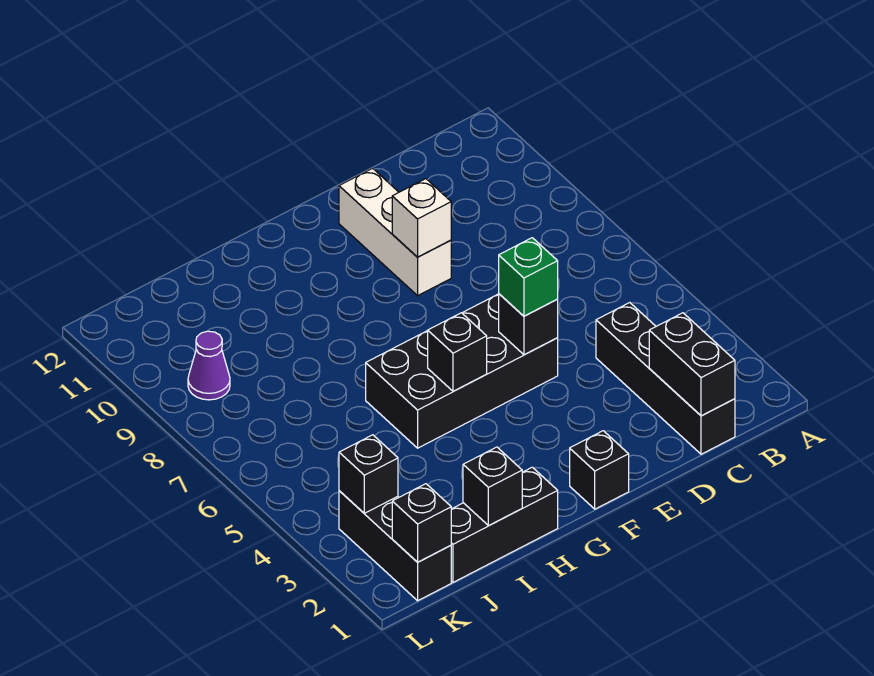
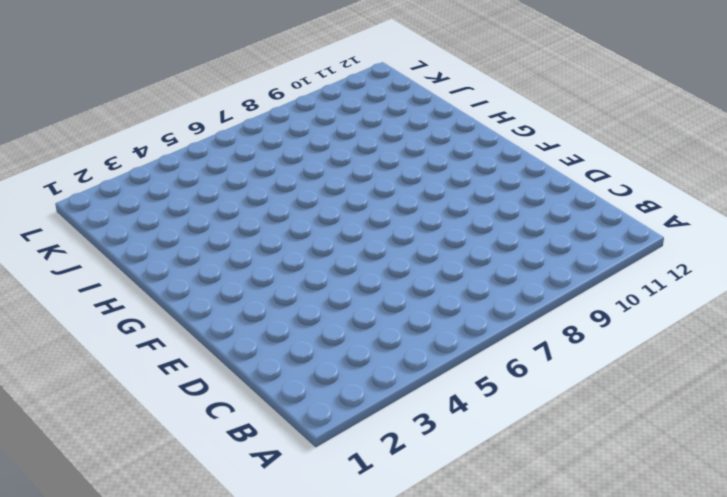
none -> black 1x4 brick [596,303,735,454]
none -> black 2x4 brick [366,294,558,448]
none -> white 1x3 brick [339,168,451,296]

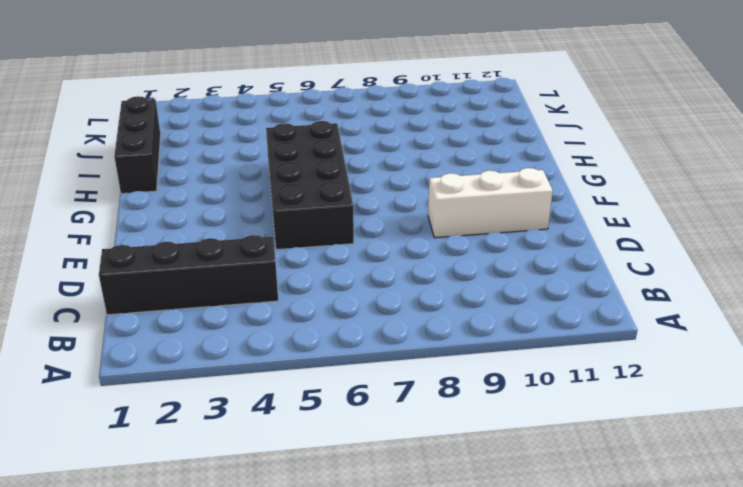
none -> black 1x1 brick [570,431,629,509]
none -> black 1x3 brick [339,491,451,601]
none -> purple 1x1 cone [188,331,230,400]

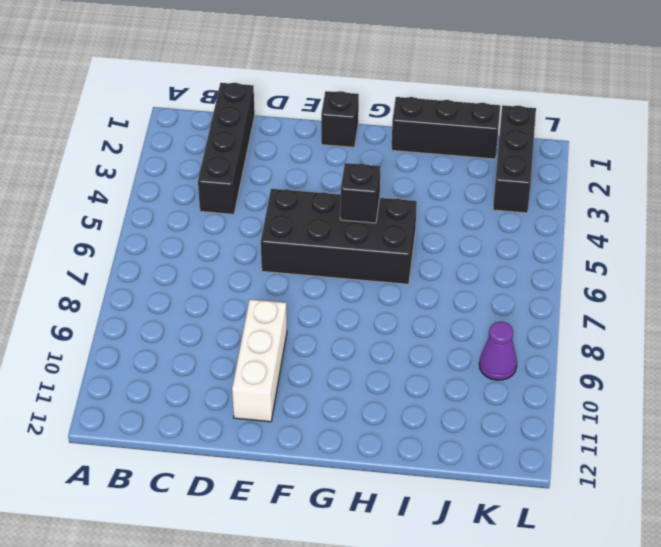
none -> black 1x2 brick [649,313,735,416]
none -> black 1x1 brick [499,294,558,355]
none -> white 1x1 brick [392,179,451,257]

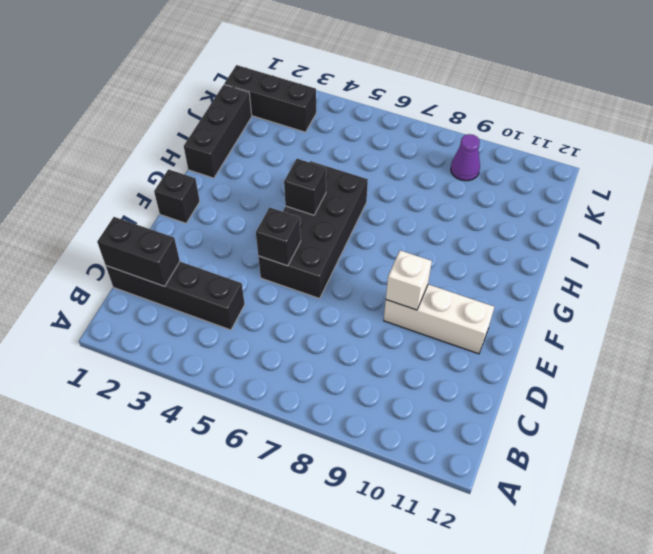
none -> black 1x1 brick [463,447,522,526]
none -> black 1x1 brick [392,484,451,562]
none -> black 1x1 brick [339,435,398,513]

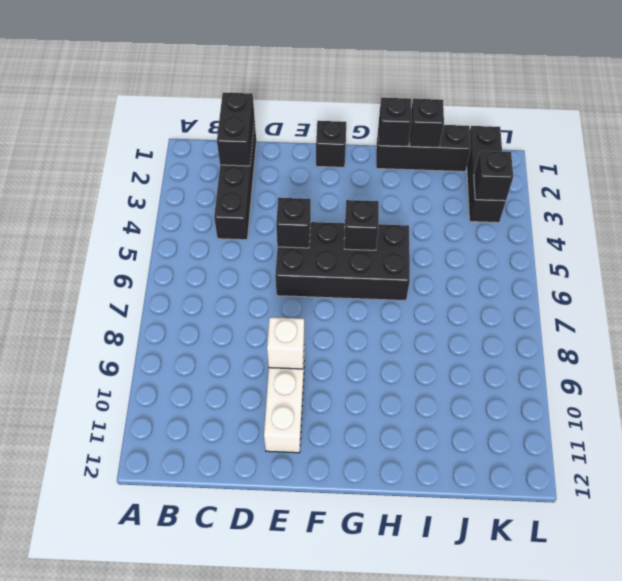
black 1x1 brick [378,98,412,146] -> black 1x1 brick moved to [392,484,451,562]
none -> purple 1x1 cone [188,331,230,400]
none -> green 1x1 brick [499,238,558,316]

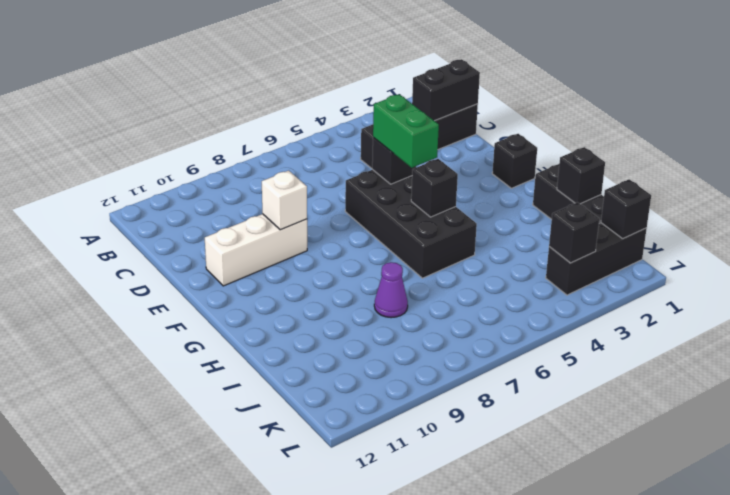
green 1x2 brick [373,94,439,168] -> green 1x1 brick [499,238,558,316]
purple 1x1 cone [374,262,408,318] -> purple 1x1 cone moved to [188,331,230,400]

